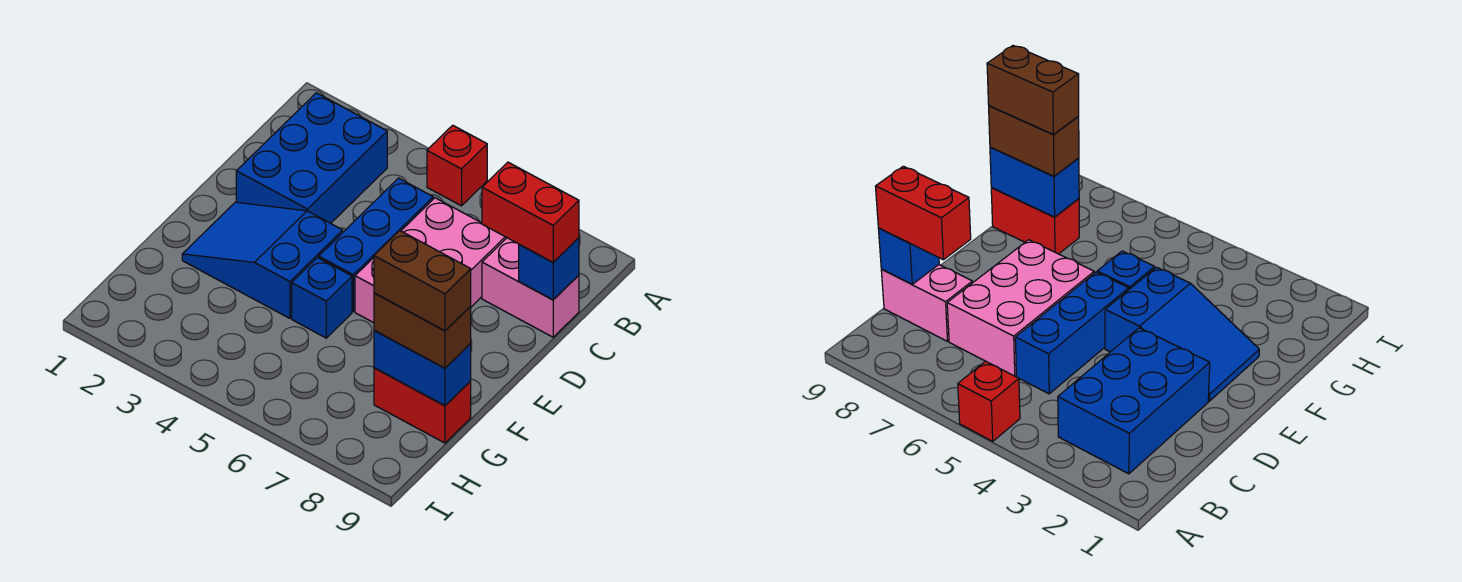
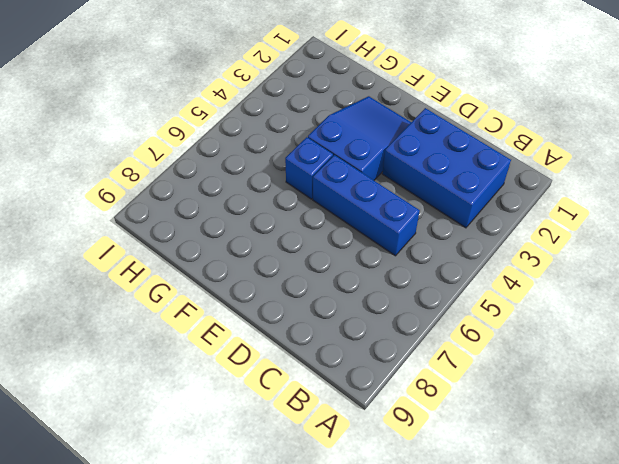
none -> red 1x1 brick [427,125,487,206]
none -> pink 2x3 brick [355,198,506,323]
none -> pink 1x2 brick [482,238,579,337]

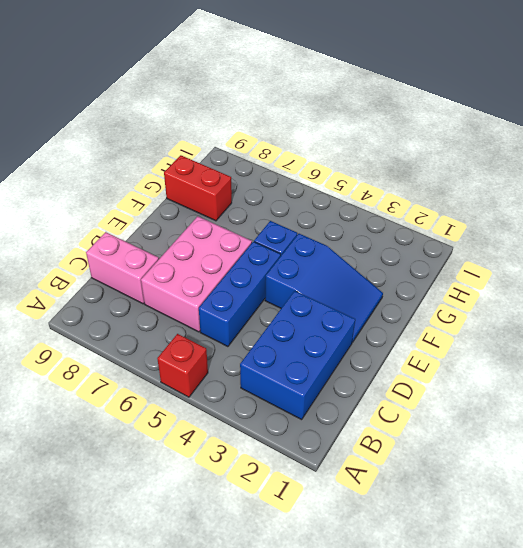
none -> blue 1x1 brick [519,238,579,300]
none -> blue 1x2 brick [374,331,471,406]
none -> red 1x2 brick [482,162,579,262]

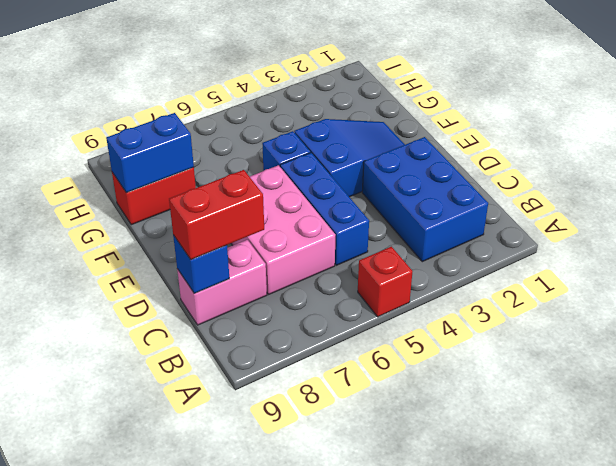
none -> brown 1x2 brick [374,293,471,368]
none -> brown 1x2 brick [374,231,471,331]

